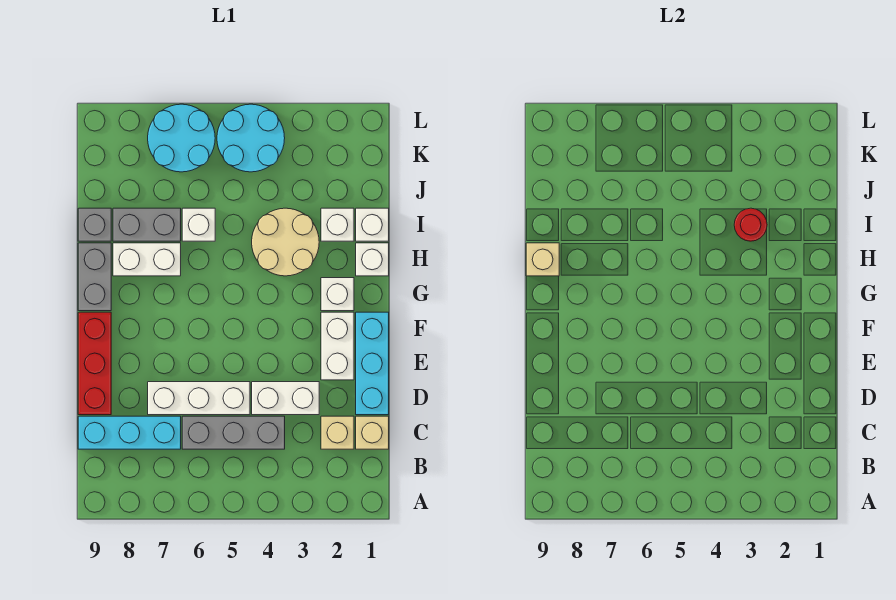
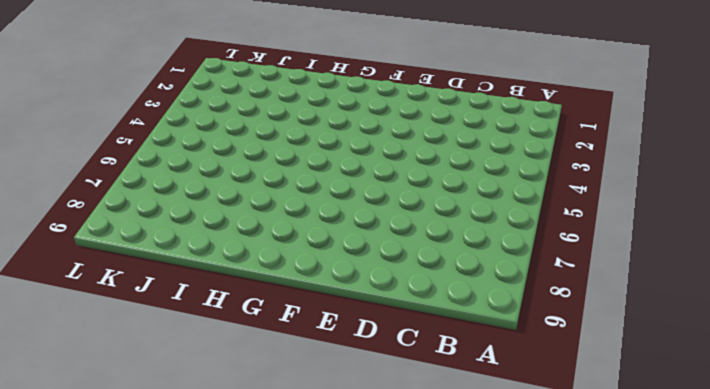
none -> tan 1x1 brick [356,416,389,449]
none -> tan 1x1 brick [321,416,354,449]
none -> grey 1x3 brick [182,416,285,449]

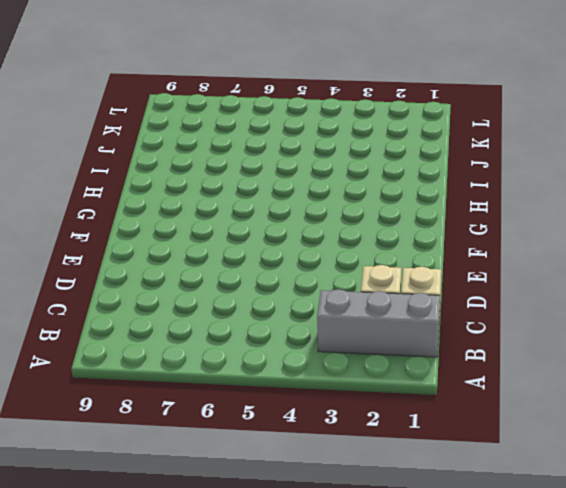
grey 1x3 brick [317,289,440,357] -> grey 1x3 brick moved to [182,416,285,449]
none -> cyan 1x3 brick [78,416,181,449]
none -> cyan 1x3 brick [356,312,389,415]
none -> white 1x2 brick [252,382,319,415]

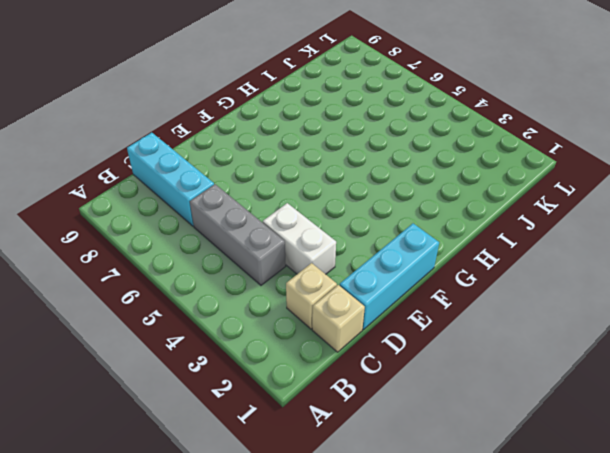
none -> white 1x3 brick [148,382,250,415]
none -> red 1x3 brick [78,312,111,415]
none -> white 1x2 brick [321,312,354,380]

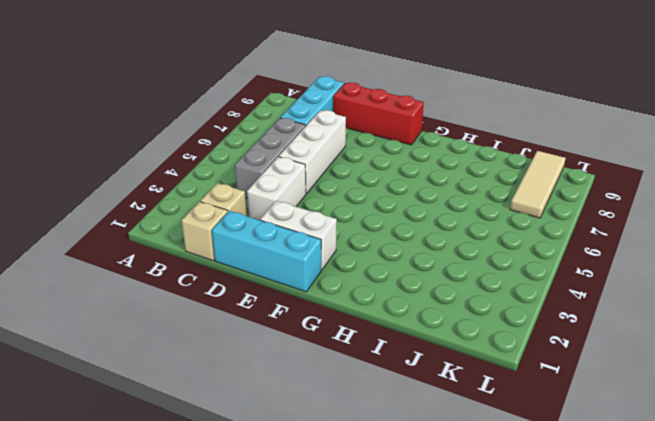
tan 1x3 tile [510,151,566,218] -> cyan 2x2 round brick [148,104,215,172]
none -> white 1x1 brick [321,278,354,311]
none -> grey 1x2 brick [78,243,111,311]
none -> white 1x1 brick [356,243,389,276]

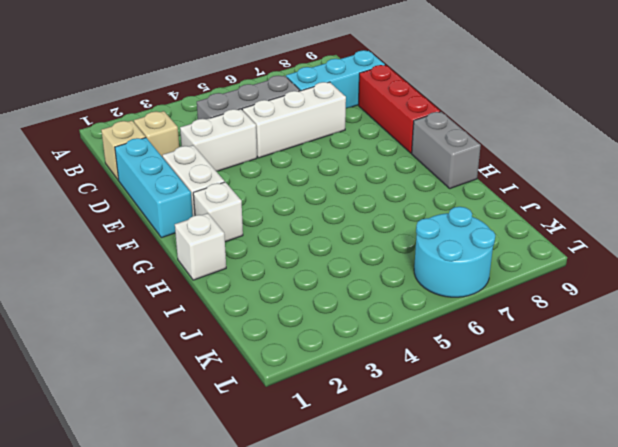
none -> tan 2x2 round brick [252,208,319,276]
none -> white 1x2 brick [113,243,181,276]
none -> white 1x1 brick [356,208,389,241]

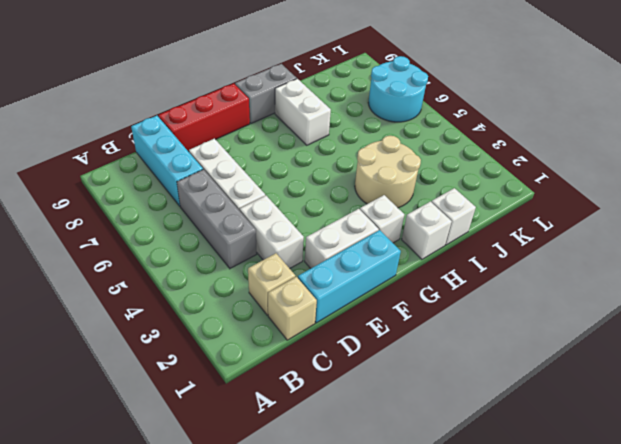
none -> white 1x1 brick [321,208,354,241]
none -> white 1x1 brick [182,208,215,241]
none -> grey 1x2 brick [113,208,181,241]

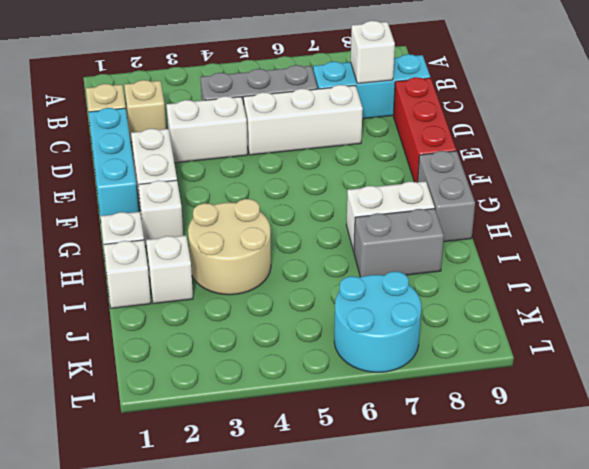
white 1x1 brick [351,21,395,84] -> white 1x1 brick moved to [182,208,215,241]
none -> grey 1x1 brick [78,208,111,241]
none -> cyan 2x2 round brick [217,104,285,172]
none -> tan 1x1 brick [526,243,559,276]

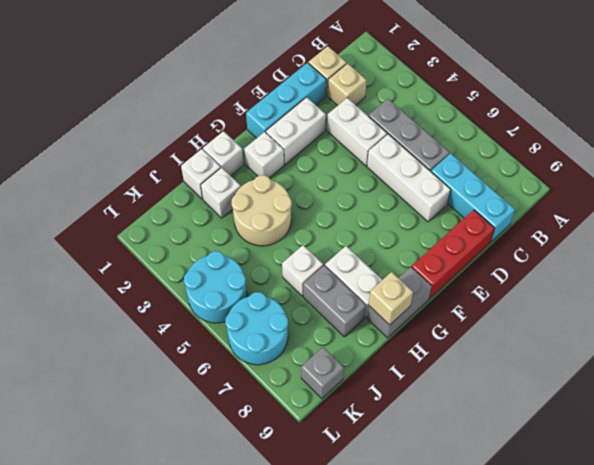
grey 1x1 brick [301,347,344,399] -> grey 1x1 brick moved to [78,208,111,241]
none -> red 1x1 round brick [734,208,767,241]

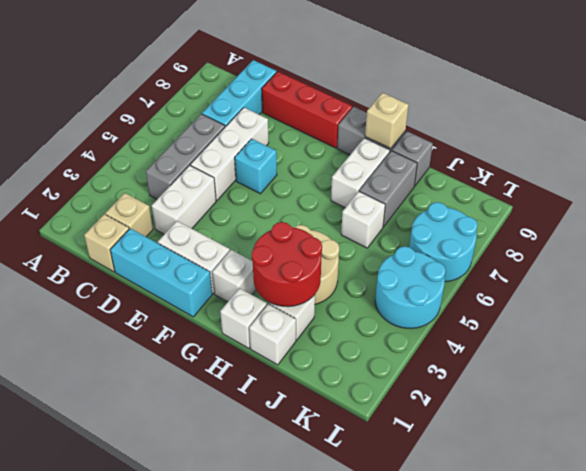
cyan 1x1 brick [235,139,277,194] -> none
red 2x2 round brick [252,222,322,307] -> red 1x1 round brick [734,208,767,241]

